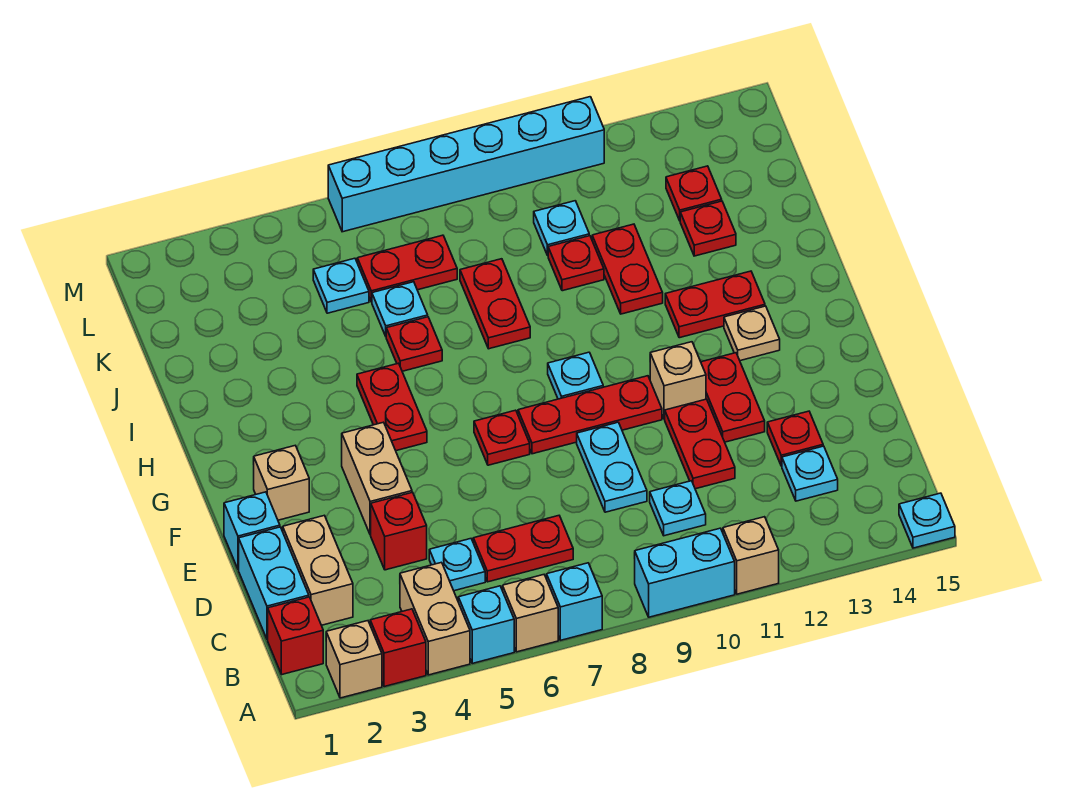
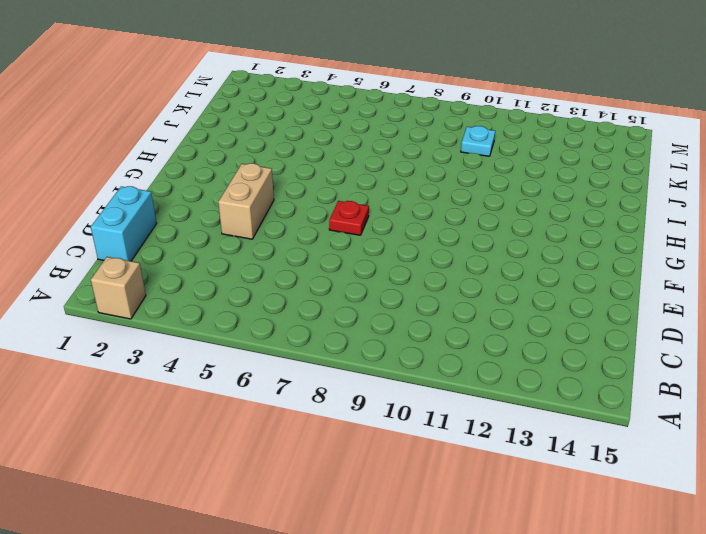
none -> red 1x1 brick [370,609,426,687]
none -> tan 1x2 brick [400,562,470,675]
none -> cyan 1x1 brick [458,586,514,663]
none -> tan 1x1 brick [502,575,558,652]

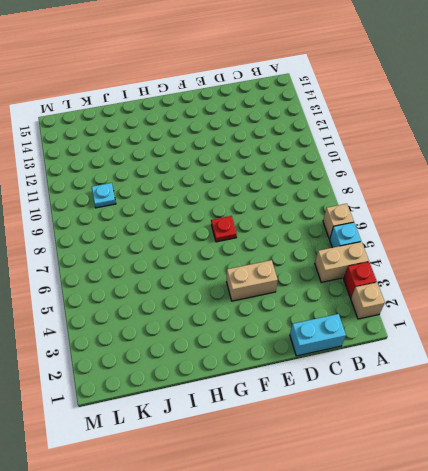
none -> cyan 1x1 brick [547,563,602,640]
none -> cyan 1x2 brick [635,528,735,617]
none -> tan 1x1 brick [723,517,779,594]
none -> cyan 1x1 plate [899,493,955,548]

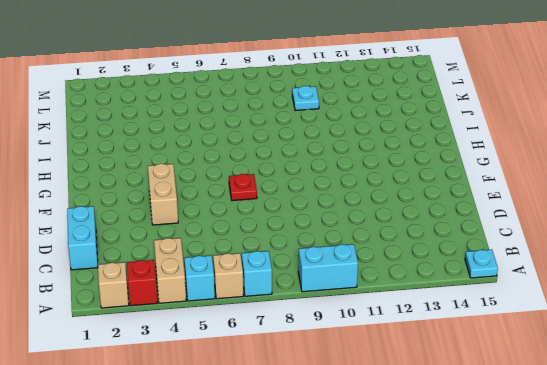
none -> tan 1x1 brick [723,517,779,594]
none -> red 1x1 brick [268,597,323,674]
none -> tan 1x2 brick [283,515,353,625]
none -> cyan 1x1 plate [429,539,485,591]

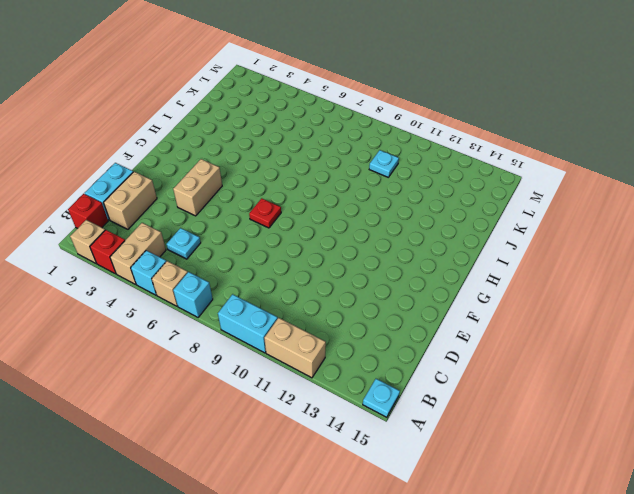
tan 1x2 brick [264,318,326,378] -> tan 1x1 brick [723,517,779,594]
none -> red 1x2 plate [473,516,573,582]
none -> cyan 1x1 plate [650,481,706,536]
none -> cyan 1x1 plate [782,446,838,501]
none -> red 1x1 brick [371,492,427,570]

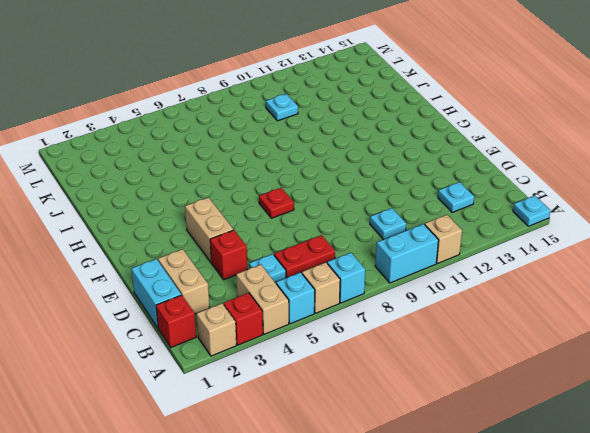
none -> cyan 1x2 plate [577,422,647,512]
none -> red 1x2 plate [665,399,735,489]
none -> red 1x1 plate [767,411,823,466]
none -> cyan 1x1 brick [224,492,280,570]

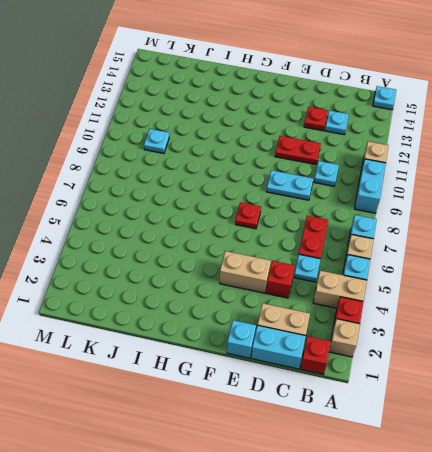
none -> red 1x2 plate [701,353,765,442]
none -> tan 1x1 brick [254,446,309,520]
none -> red 1x3 plate [518,376,662,454]
none -> tan 1x1 brick [650,342,706,419]

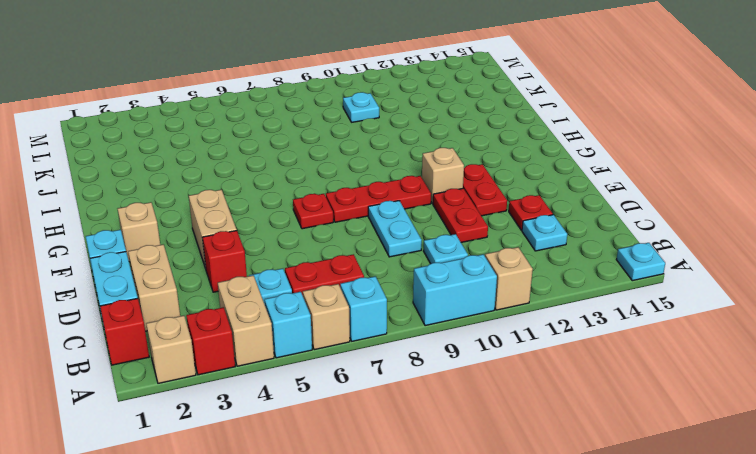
none -> red 1x2 plate [357,363,427,451]
none -> cyan 1x1 plate [548,352,603,399]
none -> tan 1x1 plate [724,306,780,361]
none -> red 1x2 plate [665,271,765,338]

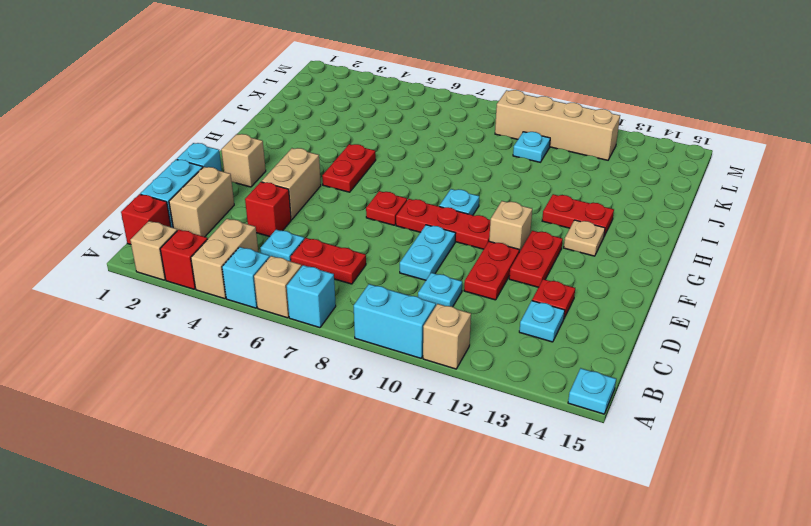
tan 1x4 brick [495,90,620,160] -> none
none -> red 1x1 plate [386,317,442,371]
none -> red 1x2 plate [460,259,530,349]
none -> red 1x2 plate [592,224,663,314]
none -> cyan 1x1 plate [372,282,428,336]

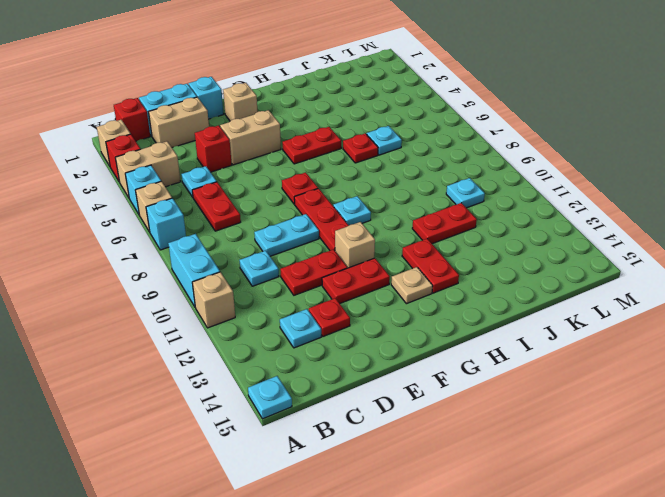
none -> red 1x2 plate [460,259,530,349]
none -> red 1x1 plate [548,236,604,291]
none -> red 1x1 plate [680,201,736,256]
none -> cyan 1x1 plate [313,258,369,313]

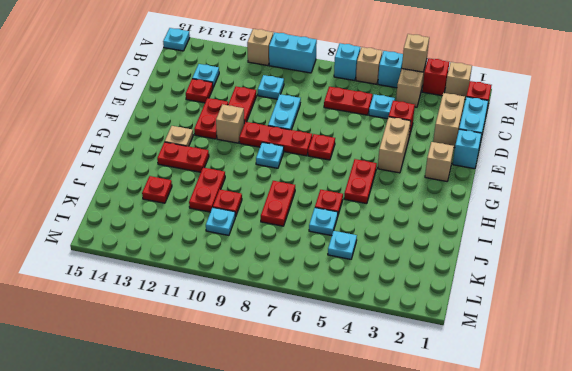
tan 1x1 brick [402,34,429,72] -> none
none -> red 1x2 plate [357,235,457,302]
none -> red 1x1 plate [666,166,722,220]
none -> cyan 1x6 brick [328,97,604,232]

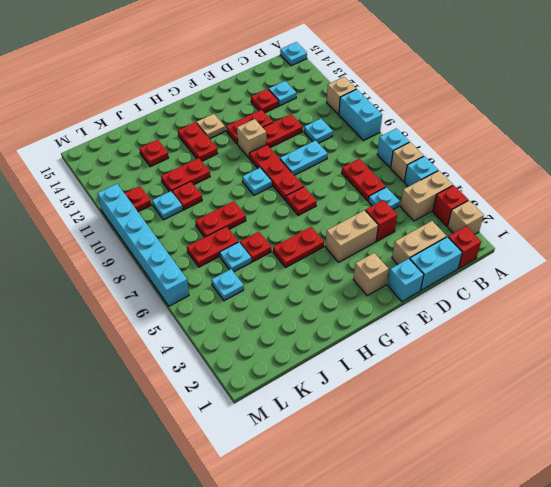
red 1x2 plate [187,226,238,267] -> red 1x2 plate turned to [357,235,457,302]
red 1x1 plate [124,186,151,212] -> red 1x1 plate moved to [666,166,722,220]

